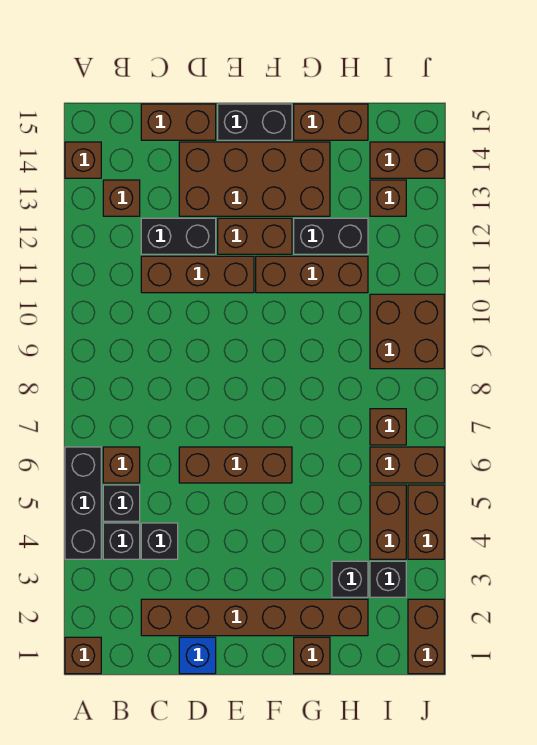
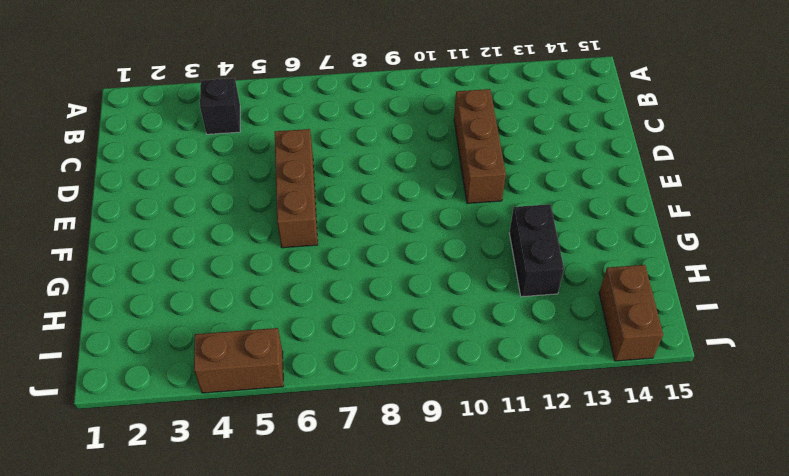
none -> brown 1x1 brick [65,637,101,674]
none -> black 1x3 brick [65,447,101,559]
none -> brown 1x1 brick [65,142,101,178]
none -> black 1x1 brick [103,485,140,521]

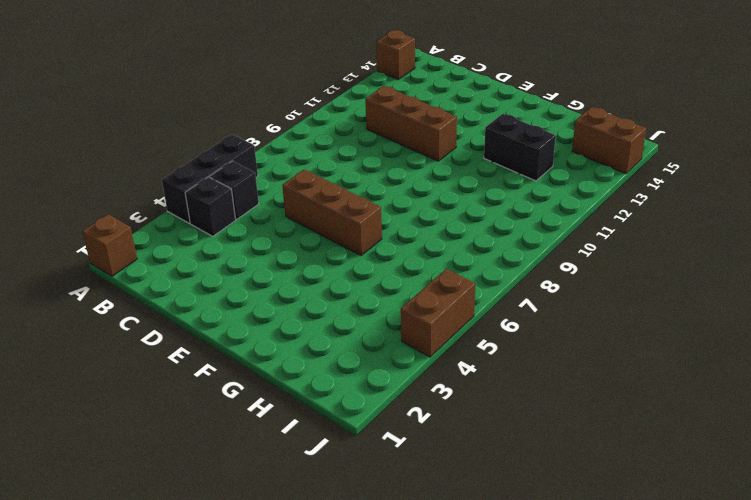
none -> brown 1x1 brick [103,447,140,483]
none -> brown 1x1 brick [103,180,140,216]
none -> brown 1x6 brick [141,599,368,636]
none -> black 1x1 brick [141,523,178,559]

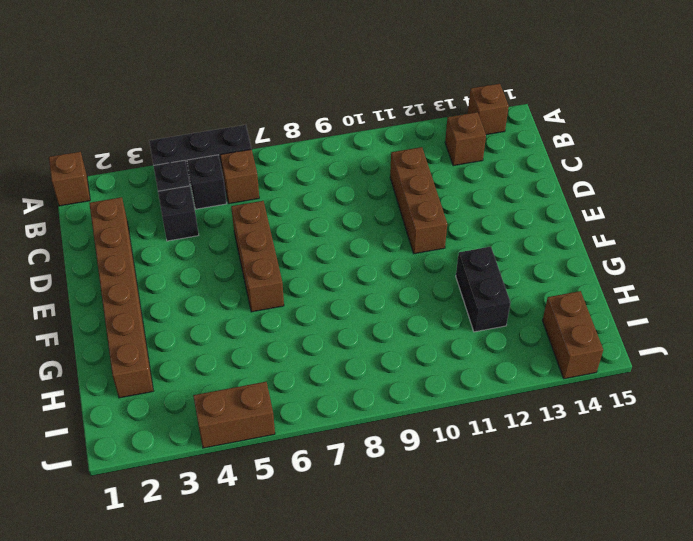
none -> black 1x2 brick [141,218,216,254]
none -> brown 1x2 brick [141,104,216,140]
none -> blue 1x1 brick [179,637,216,674]
none -> brown 2x4 brick [179,142,330,216]

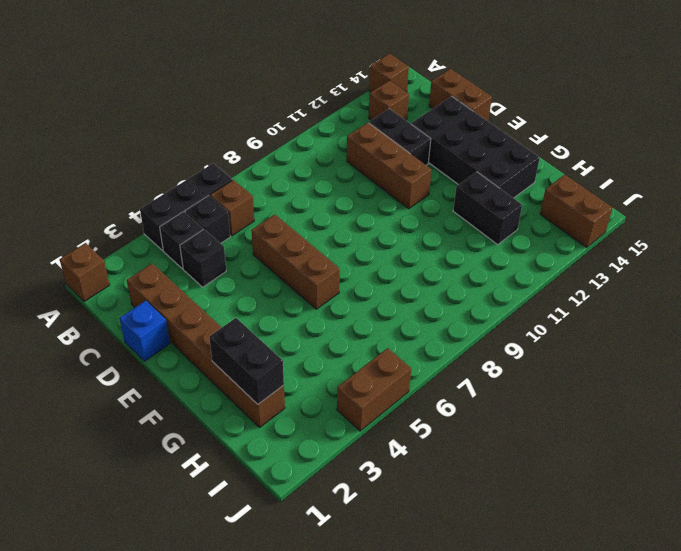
black 2x4 brick [411,96,540,198] -> brown 2x4 brick [179,142,330,216]
black 1x2 brick [209,318,284,404] -> black 1x2 brick moved to [218,104,292,140]
none -> brown 1x2 brick [218,218,292,254]
none -> brown 1x3 brick [256,256,368,293]
none -> brown 1x1 brick [294,637,330,674]
none -> brown 1x2 brick [294,104,368,140]

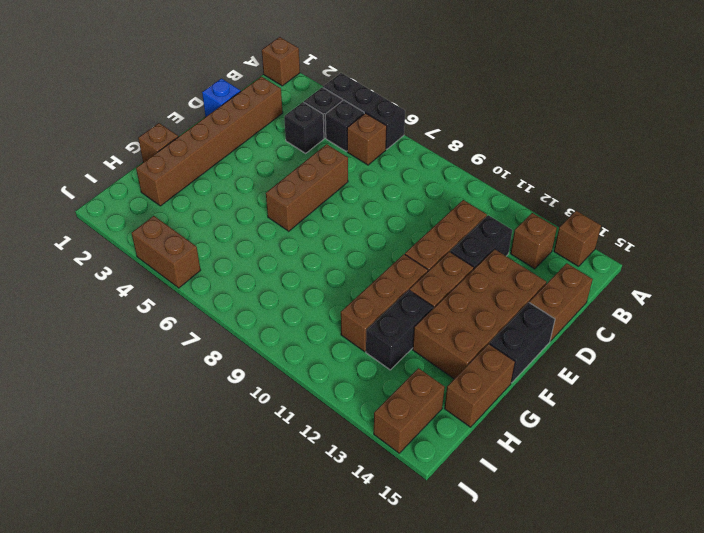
none -> black 1x1 brick [332,561,368,597]
none -> black 1x1 brick [370,561,406,597]
none -> brown 1x2 brick [370,485,406,559]
none -> brown 1x2 brick [370,447,444,483]

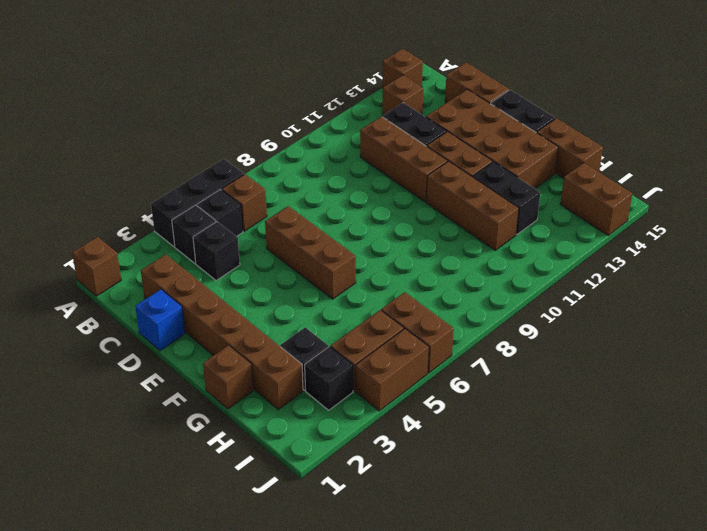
none -> brown 1x1 brick [370,409,406,445]
none -> brown 2x2 brick [370,294,444,369]
none -> brown 1x1 brick [370,180,406,216]
none -> brown 1x2 brick [408,599,444,674]

